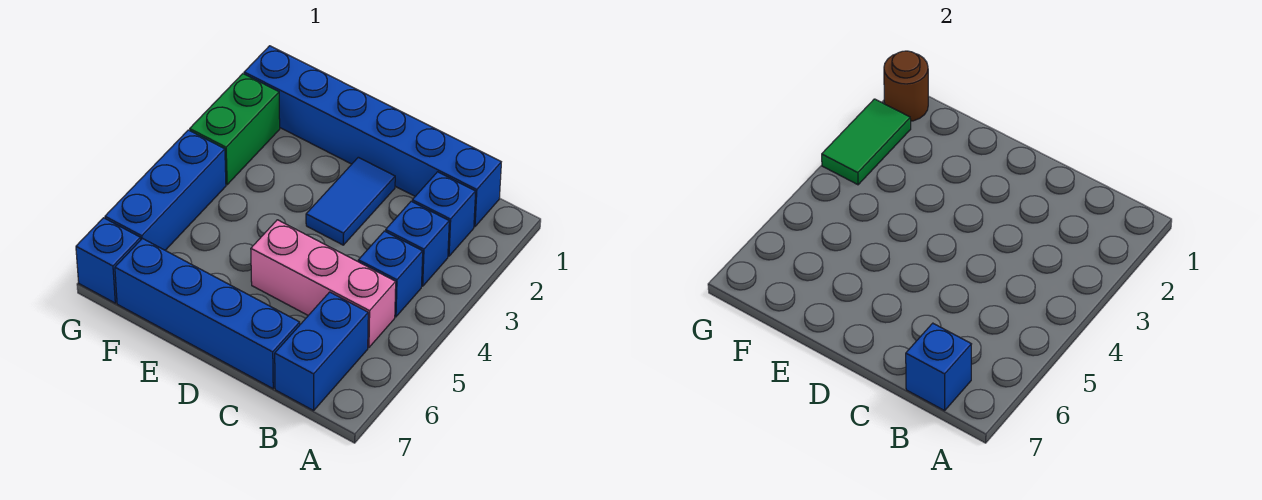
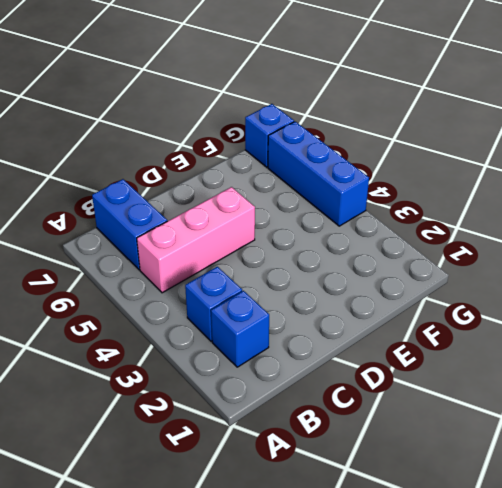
none -> blue 1x6 brick [244,46,501,227]
none -> blue 1x1 brick [358,231,423,317]
none -> blue 1x4 brick [115,239,300,389]

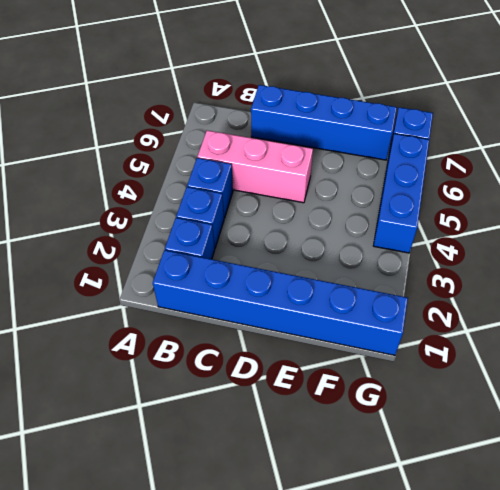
none -> blue 1x2 brick [275,292,368,411]
none -> blue 1x2 tile [306,157,395,245]
none -> green 1x2 brick [190,74,280,185]

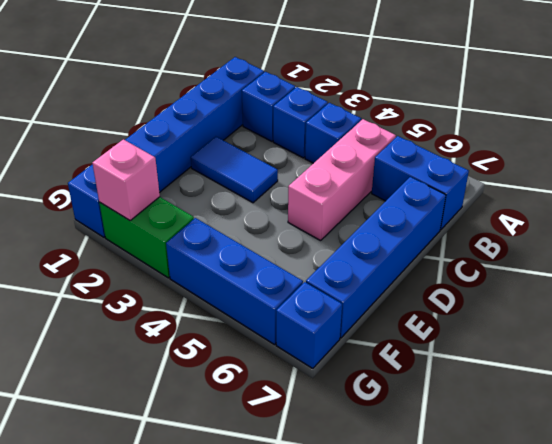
pink 1x1 brick [92,139,160,220] -> green 1x2 tile [822,99,911,185]
none -> blue 1x1 brick [906,323,971,411]
none -> brown 1x1 round brick [884,51,928,121]

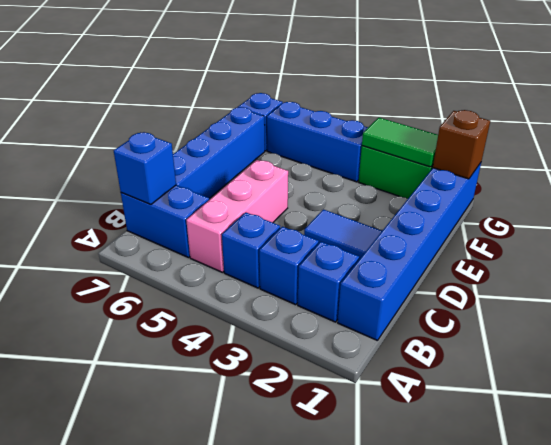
brown 1x1 brick [433,110,490,179] -> brown 1x1 round brick [884,51,928,121]

